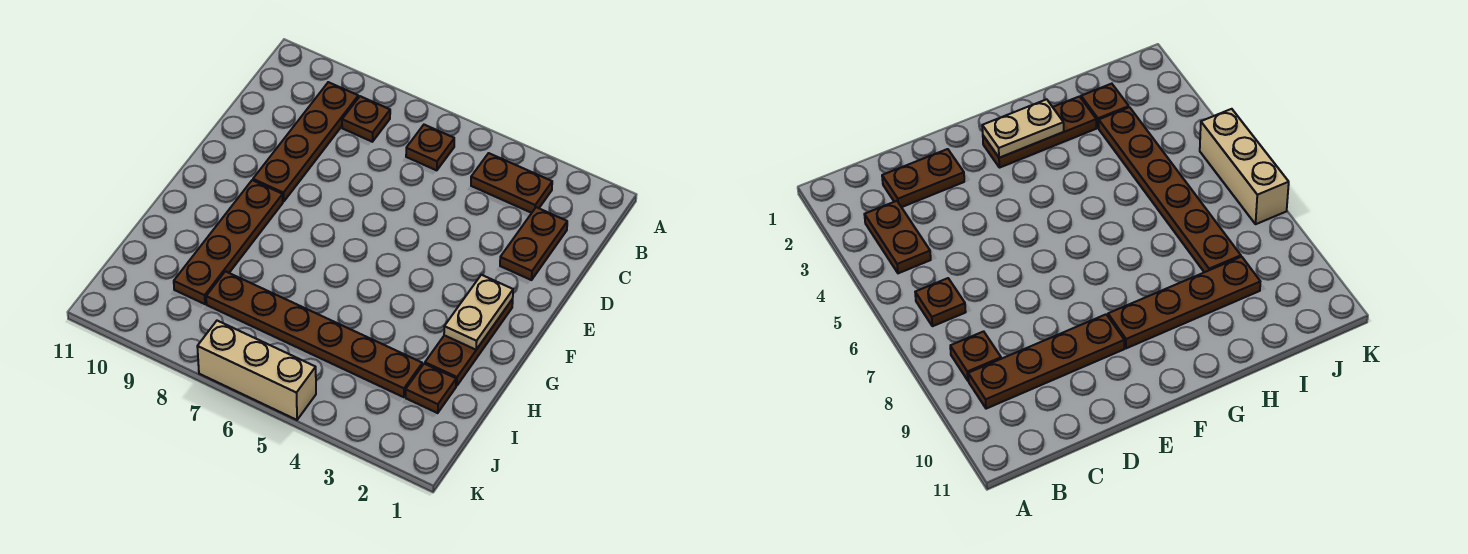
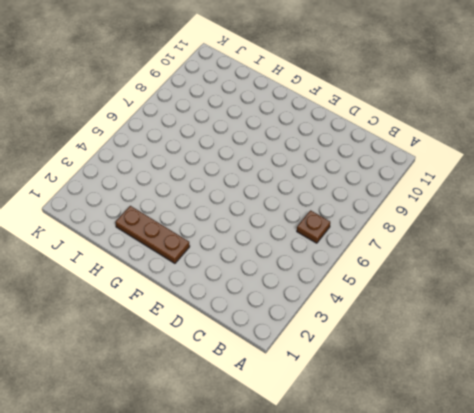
none -> brown 1x2 plate [471,153,552,213]
none -> brown 1x1 plate [342,96,390,142]

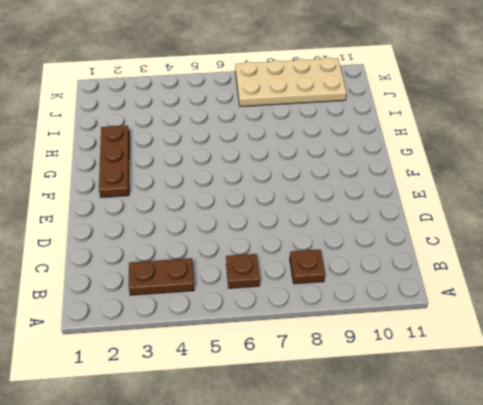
tan 2x4 plate [235,58,347,107] -> tan 1x3 brick [197,321,316,420]
none -> brown 1x4 plate [253,82,358,202]
none -> brown 1x2 plate [500,207,567,280]

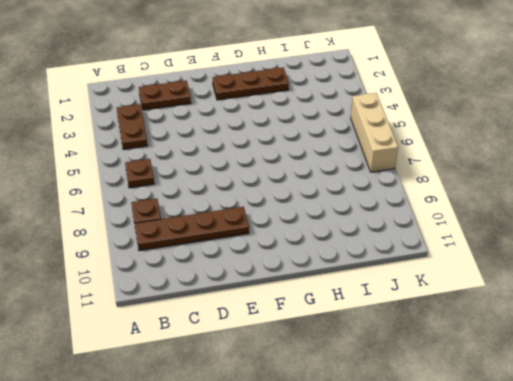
none -> brown 1x4 plate [174,180,283,304]
none -> brown 1x1 plate [406,364,456,413]

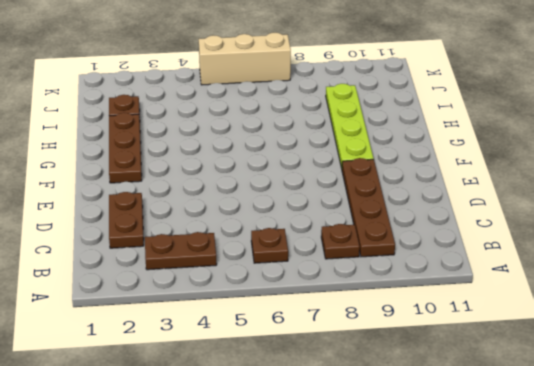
lime 1x4 plate [326,84,374,168] -> brown 1x4 plate [174,180,283,304]
none -> brown 1x6 plate [206,271,422,397]
none -> tan 1x2 plate [444,275,513,350]

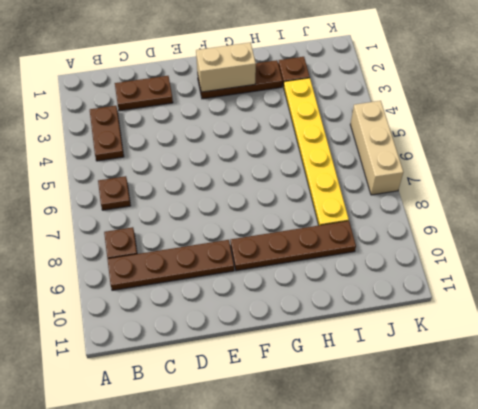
tan 1x2 brick [196,42,256,92] -> tan 1x2 plate [444,275,513,350]
yellow 1x6 plate [284,78,349,225] -> brown 1x6 plate [206,271,422,397]

